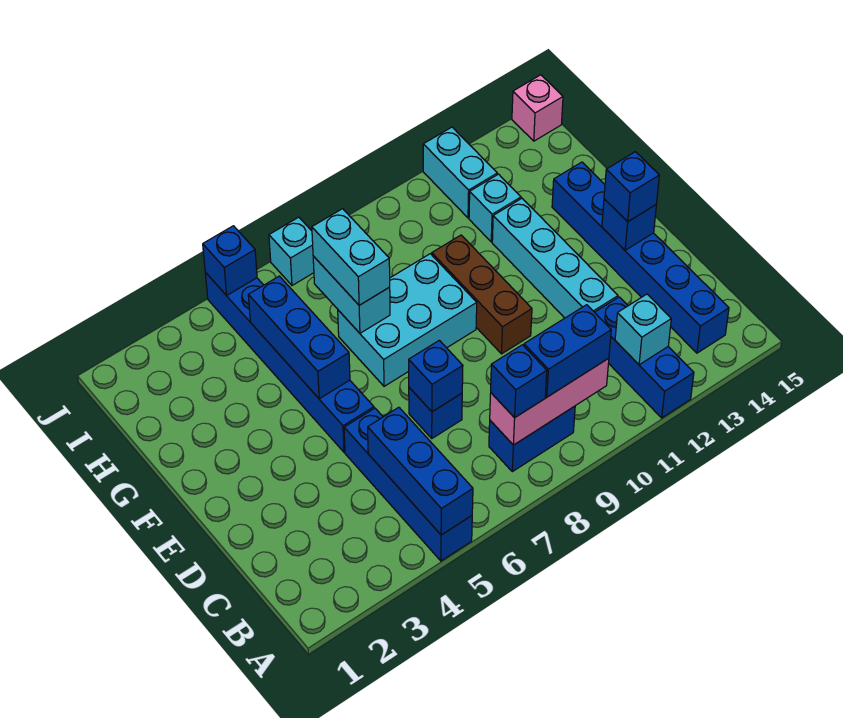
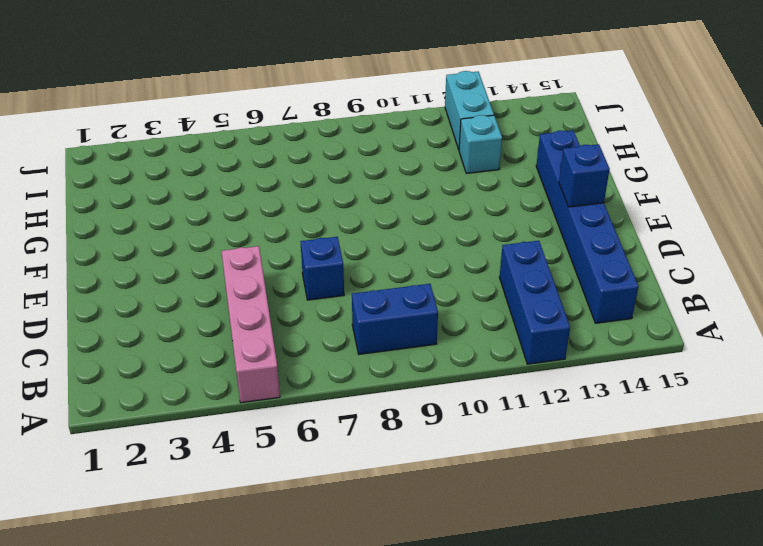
pink 1x4 brick [221,246,280,403] -> blue 1x4 brick [344,408,472,561]
none -> cyan 1x4 brick [492,198,618,318]
none -> blue 1x6 brick [205,272,374,452]
none -> brown 1x3 brick [432,235,532,354]

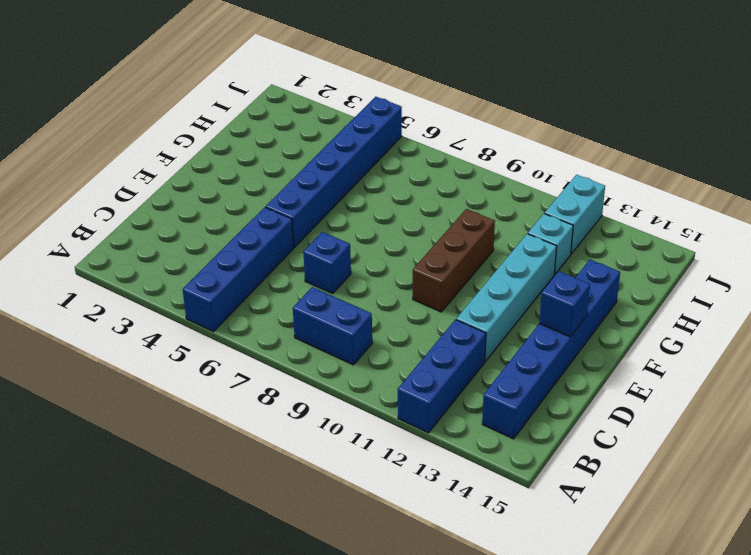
none -> cyan 2x3 brick [338,254,477,386]
none -> cyan 1x1 brick [269,217,314,285]
none -> pink 1x1 brick [512,75,563,141]

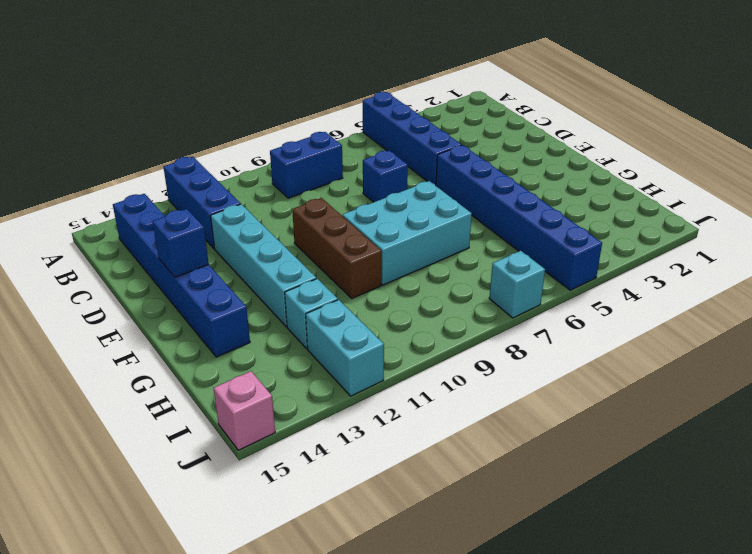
none -> blue 1x3 brick [368,407,473,535]
none -> pink 1x3 brick [490,358,609,445]
none -> cyan 1x1 brick [615,294,671,365]

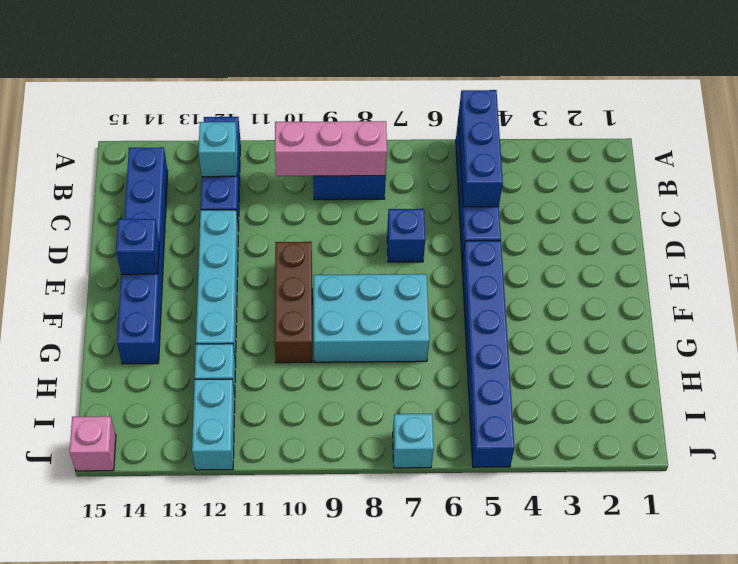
none -> blue 1x1 brick [409,340,463,412]
none -> blue 1x3 brick [248,276,350,399]
none -> cyan 1x2 brick [313,256,390,333]

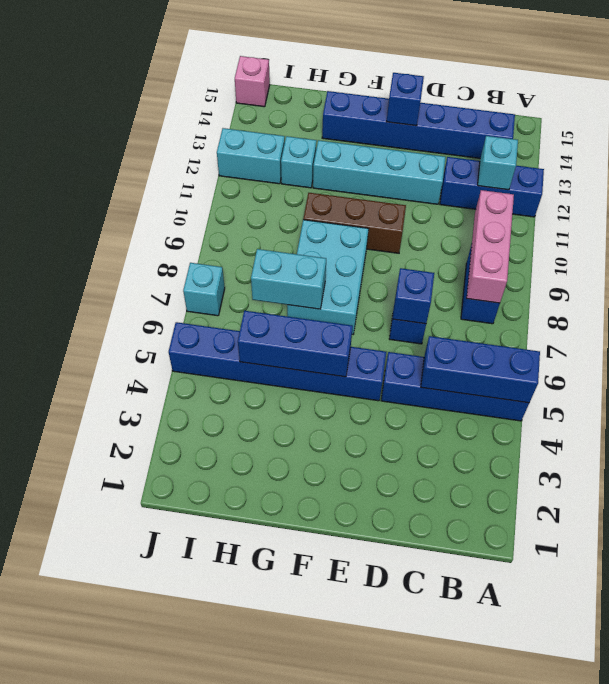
none -> blue 1x1 brick [203,226,257,296]
none -> blue 1x1 brick [491,345,547,418]
none -> blue 1x2 brick [524,305,611,397]

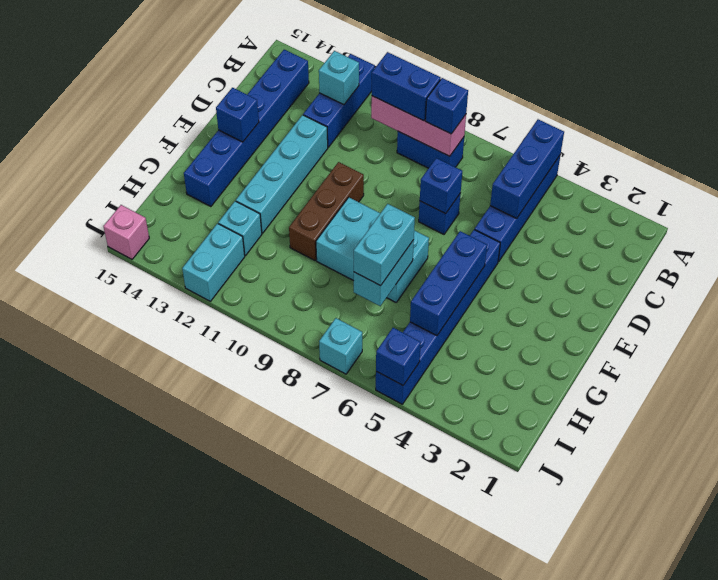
none -> blue 1x1 brick [604,152,659,222]

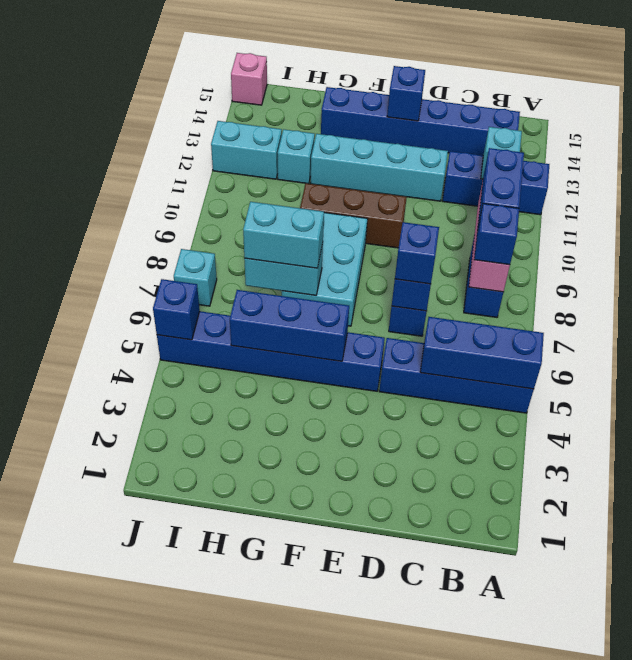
blue 1x1 brick [395,222,439,284] -> blue 1x1 brick moved to [604,152,659,222]

